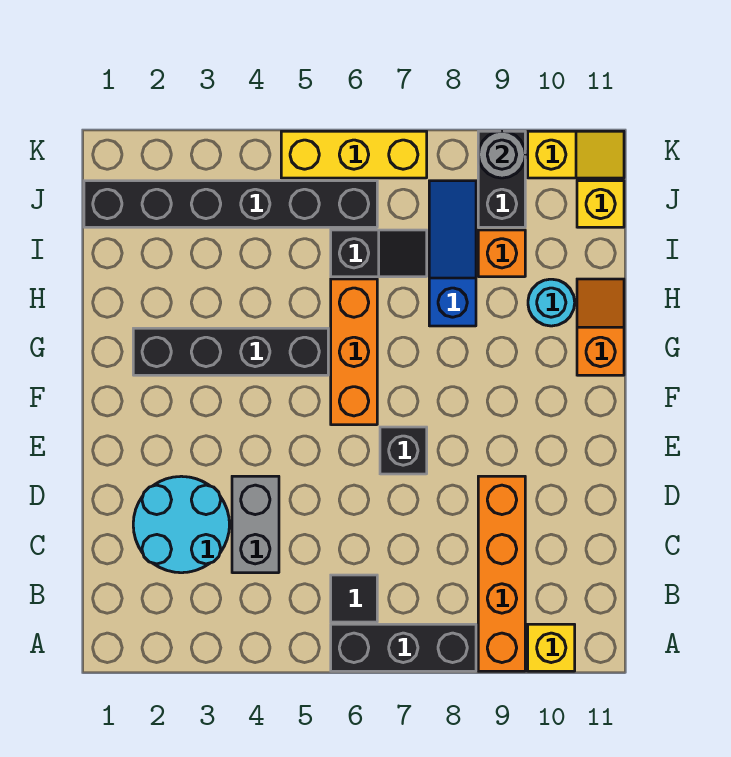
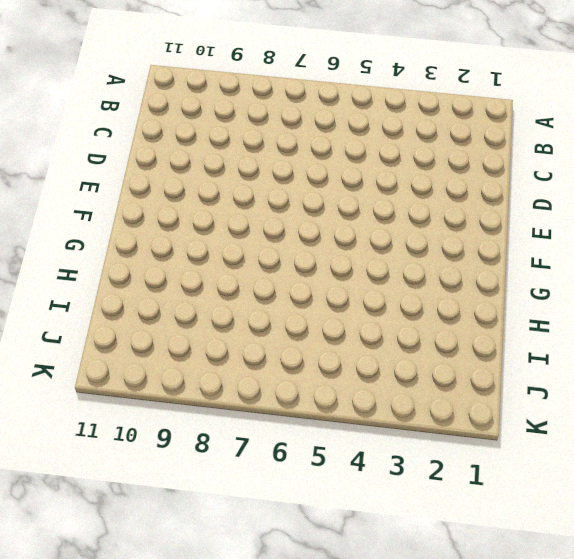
none -> black 1x3 brick [331,624,476,671]
none -> orange 1x4 brick [478,476,525,671]
none -> yellow 1x1 brick [528,624,575,671]

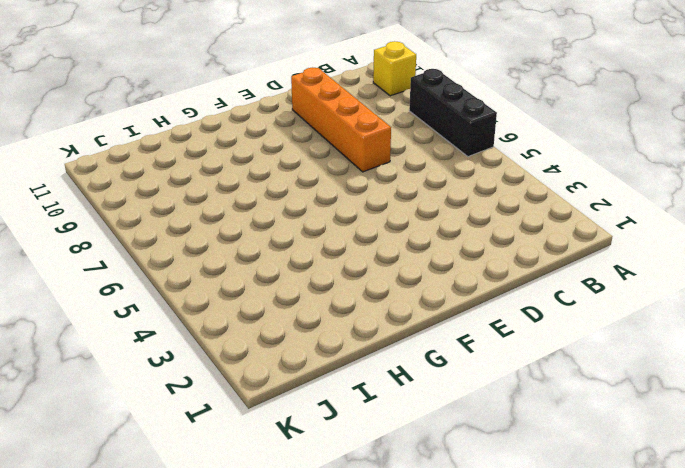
orange 1x4 brick [291,68,391,172] -> orange 1x4 brick turned to [478,476,525,671]
none -> black 1x1 tile [331,575,377,622]
none -> cyan 2x2 round brick [133,476,230,573]
none -> grey 1x2 brick [232,476,279,573]

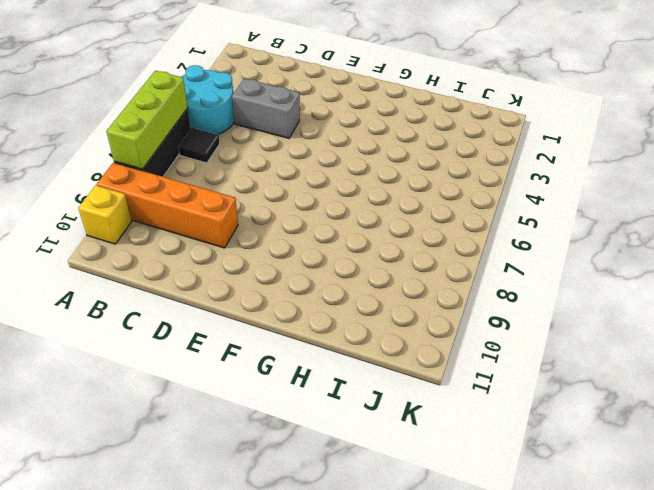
cyan 2x2 round brick [181,65,234,135] -> cyan 2x2 round brick moved to [133,476,230,573]
lime 1x3 brick [106,71,188,169] -> none
none -> black 1x1 brick [380,427,427,474]
none -> orange 1x3 brick [331,279,377,425]
none -> black 1x4 brick [133,328,328,375]

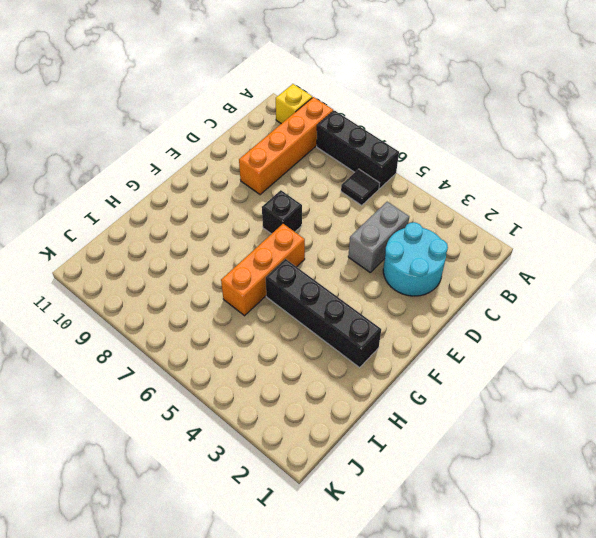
none -> orange 1x2 slope [577,279,624,375]
none -> blue 1x3 slope [429,181,476,326]
none -> cyan 1x1 round brick [528,279,575,326]

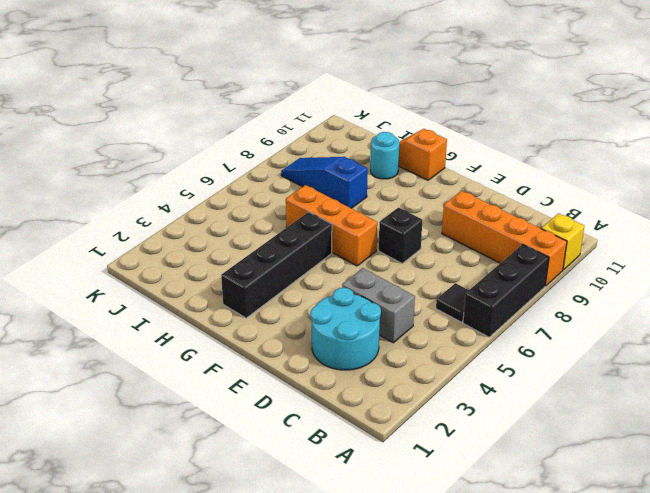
none -> black 1x2 slope [331,230,427,277]
none -> orange 1x1 brick [478,230,525,277]
none -> black 1x6 brick [84,181,377,227]

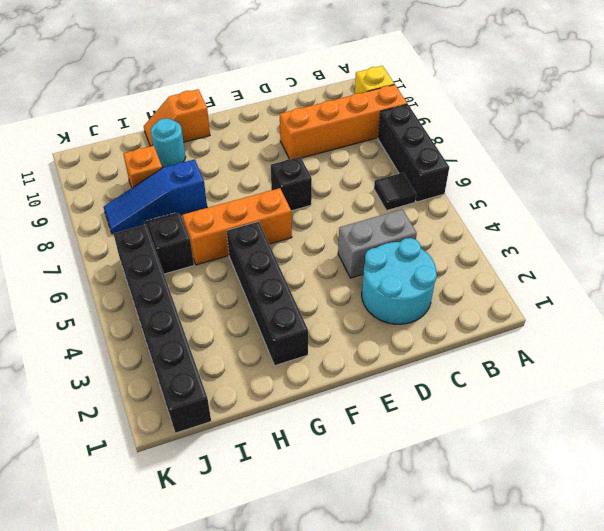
none -> black 1x2 brick [478,131,525,227]
none -> yellow 1x1 brick [577,181,624,227]
none -> yellow 1x3 brick [281,131,427,178]

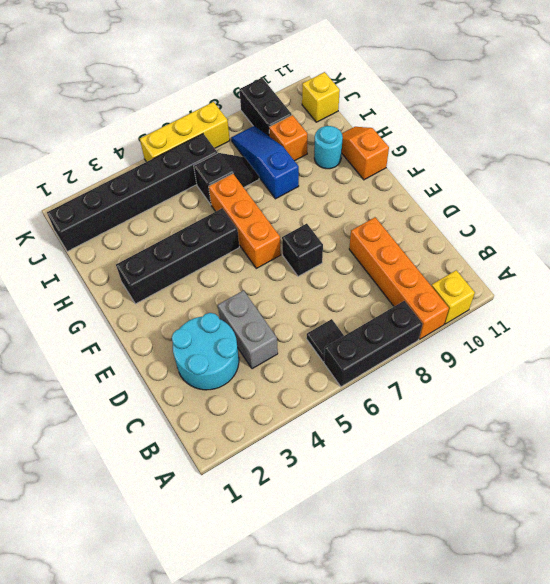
none -> yellow 1x2 slope [528,131,624,178]
none -> grey 1x1 round brick [479,131,525,178]

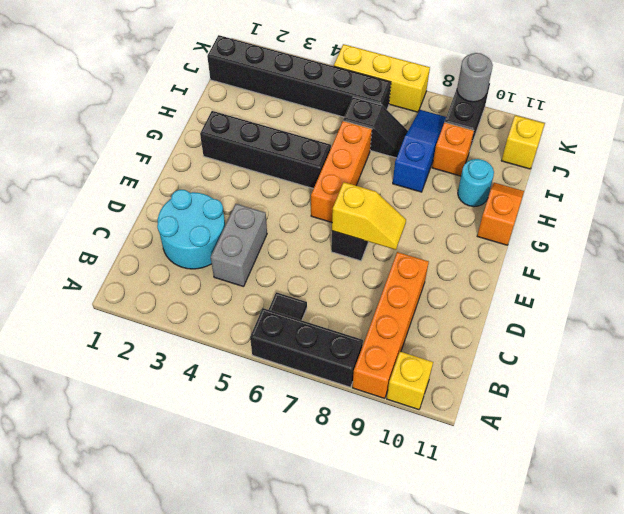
yellow 1x2 slope [332,182,406,250] -> yellow 1x2 slope moved to [528,131,624,178]

